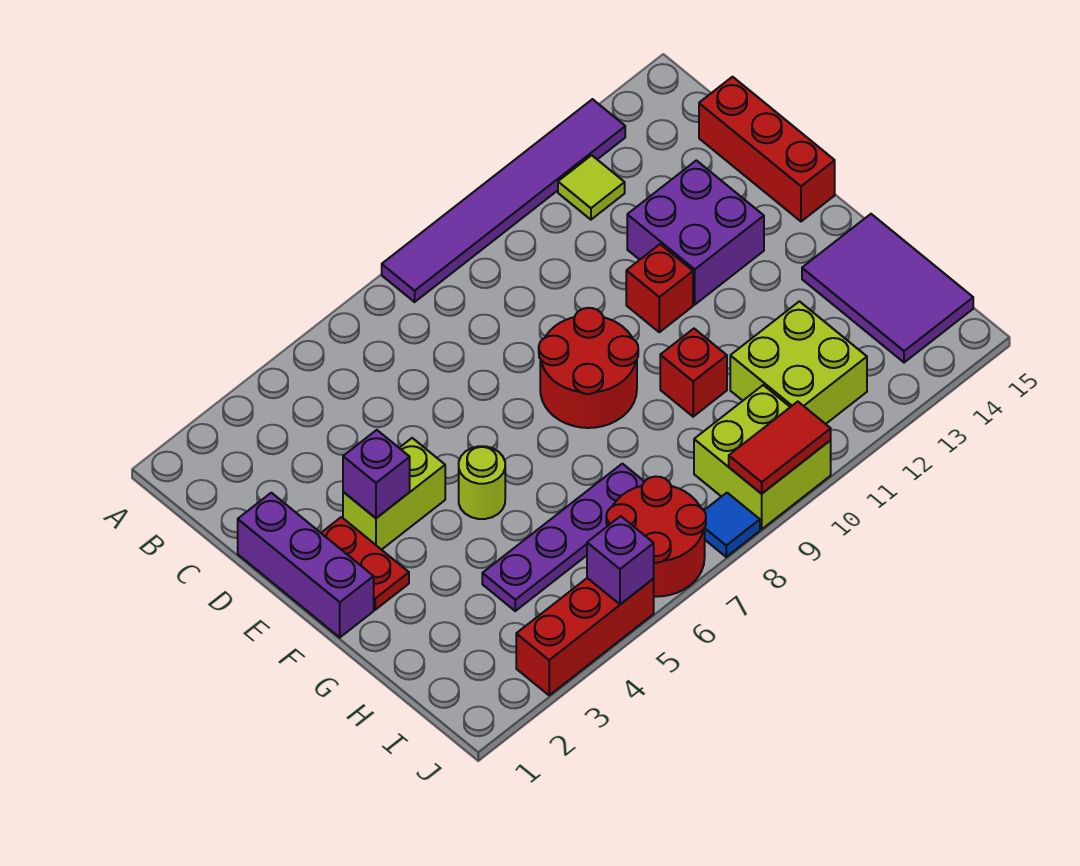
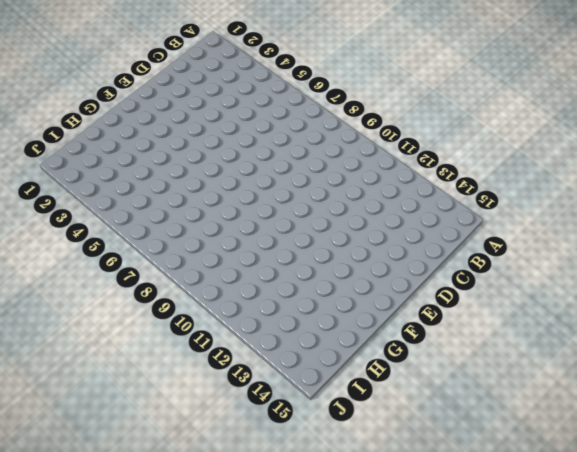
none -> purple 1x6 tile [382,99,625,302]
none -> lime 1x1 tile [558,155,625,220]
none -> red 1x3 brick [699,77,835,221]

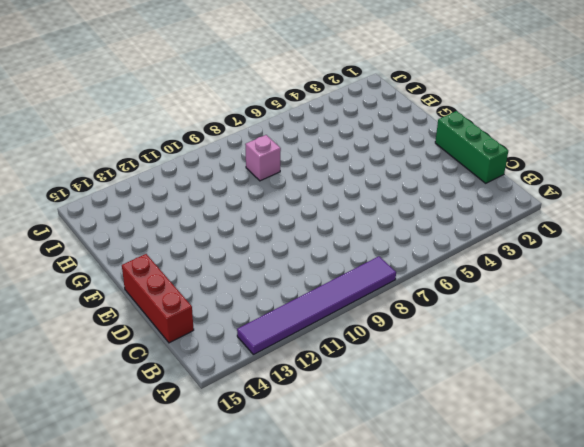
green 1x3 brick [435,111,508,183] -> purple 1x3 brick [238,493,374,637]
pink 1x1 brick [245,135,281,181] -> none
none -> lime 1x1 tile [558,155,625,220]
none -> purple 2x2 brick [627,160,764,305]
none -> red 1x2 plate [321,517,409,610]

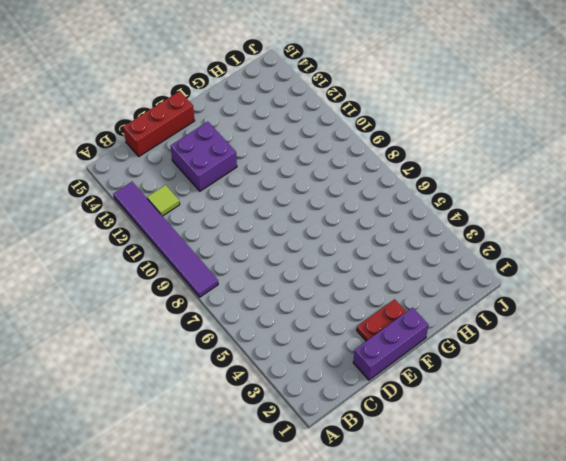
none -> lime 1x2 brick [343,438,445,550]
none -> red 2x2 round brick [539,308,638,428]
none -> red 1x1 brick [626,244,693,332]

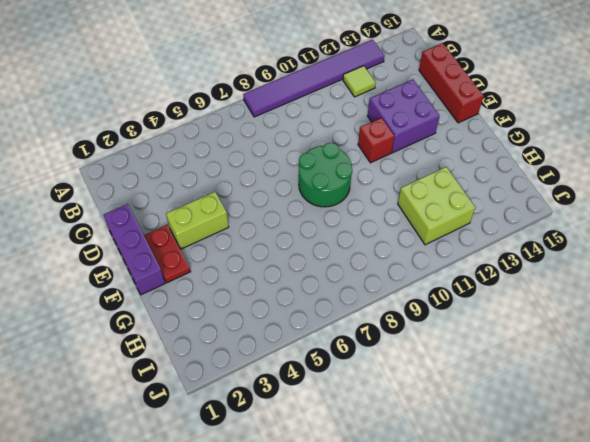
green 2x2 round brick [299,143,352,207] -> red 2x2 round brick [539,308,638,428]
none -> lime 1x1 round brick [459,446,505,519]
none -> red 1x1 brick [660,329,727,417]
none -> purple 2x3 tile [802,214,973,363]

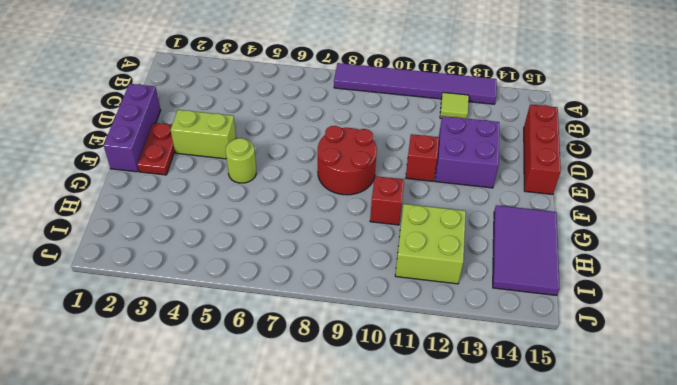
none -> purple 1x4 plate [482,464,644,611]
none -> red 2x2 round brick [606,476,706,597]
none -> lime 2x2 brick [694,385,831,529]

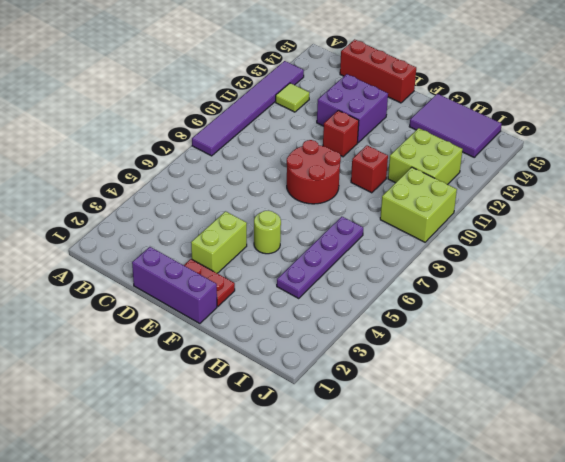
none -> red 2x2 round brick [606,476,706,597]
none -> red 1x3 brick [516,578,654,695]
none -> blue 1x1 tile [704,493,760,557]

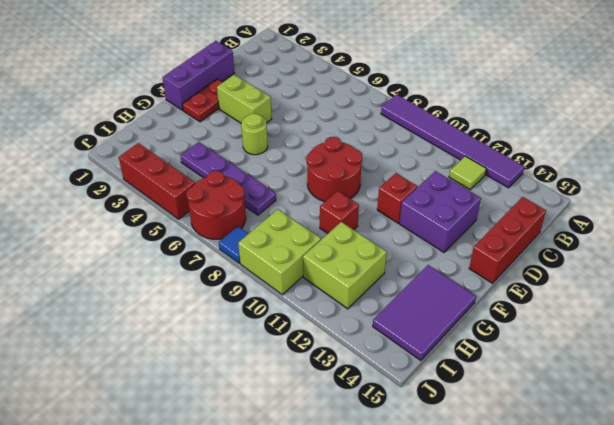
none -> purple 1x1 brick [343,430,410,518]
none -> purple 1x1 brick [587,516,654,604]
none -> red 1x2 tile [729,402,831,494]

